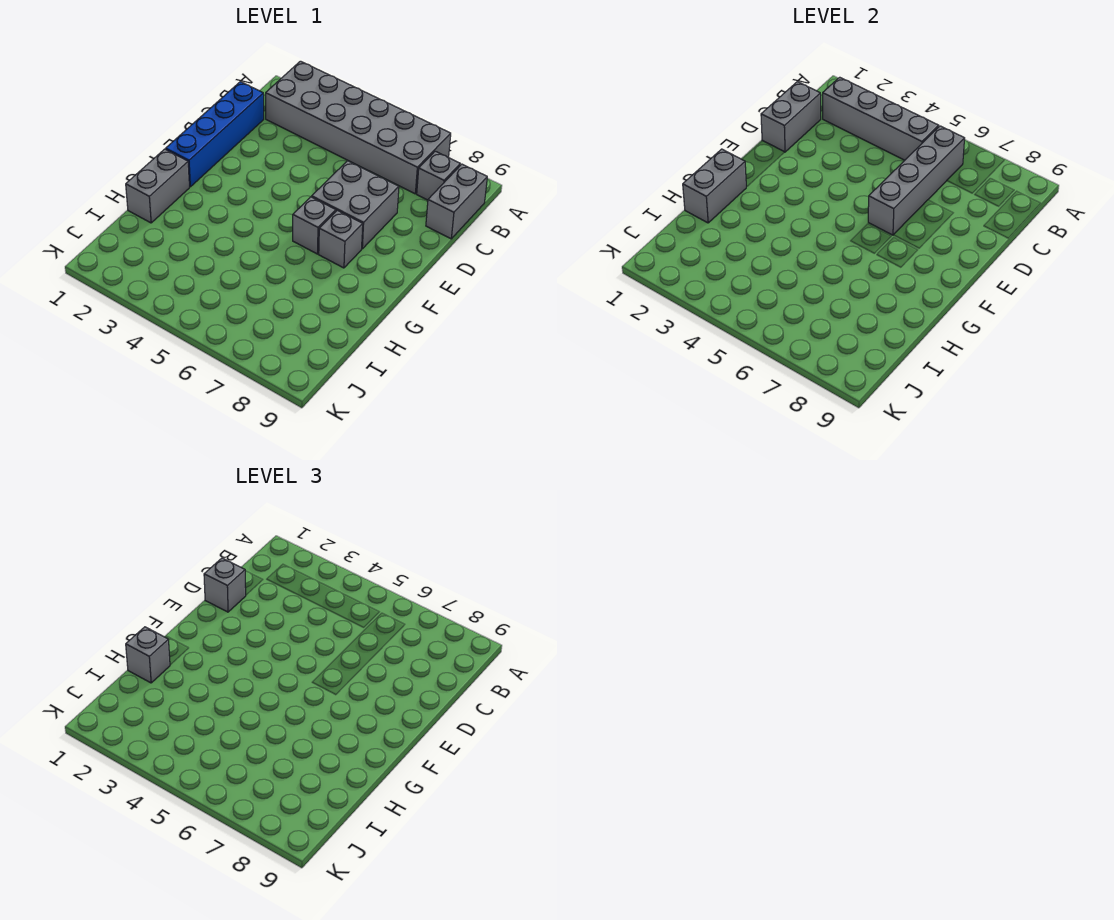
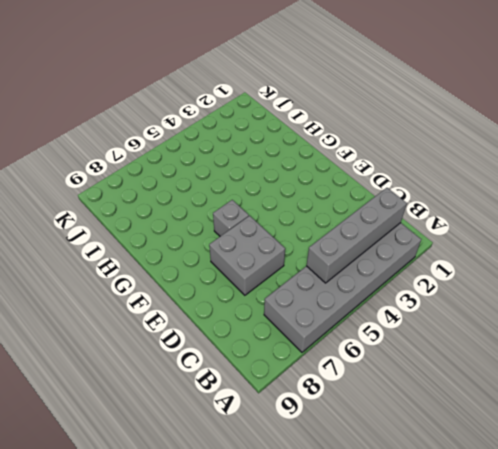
none -> grey 1x1 brick [417,151,460,200]
none -> grey 1x2 brick [426,164,487,239]
none -> blue 1x4 brick [166,82,264,187]

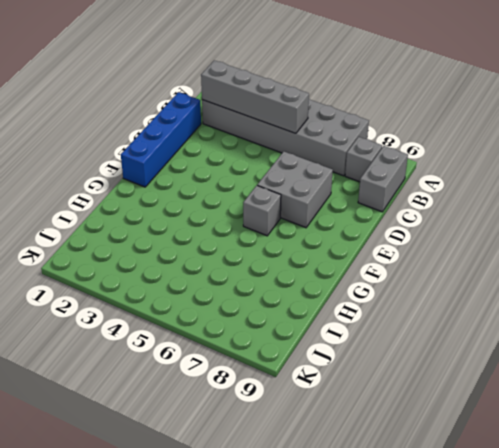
none -> grey 1x1 brick [319,210,363,268]
none -> grey 1x2 brick [126,149,189,223]
none -> grey 1x4 brick [868,126,965,235]

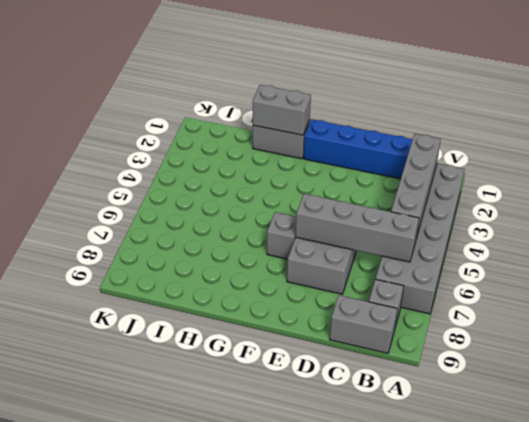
none -> grey 1x1 brick [319,210,363,268]
none -> grey 1x2 brick [761,82,821,152]
none -> grey 1x1 brick [204,558,246,612]

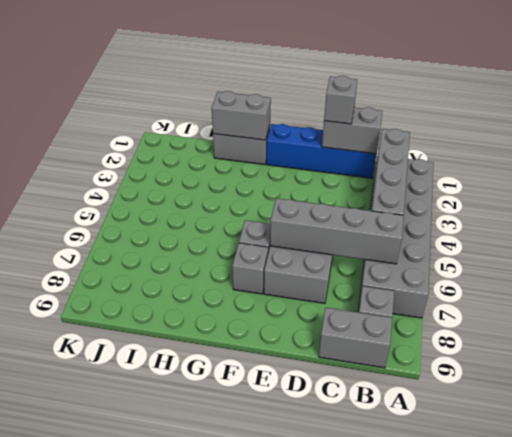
none -> grey 1x1 brick [126,627,170,683]

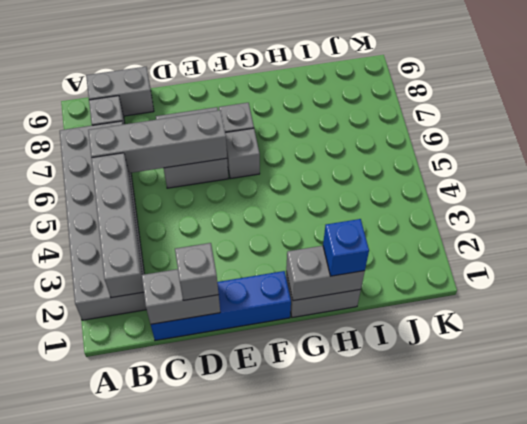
blue 1x1 brick [323,219,369,276] -> grey 1x1 brick [126,627,170,683]

